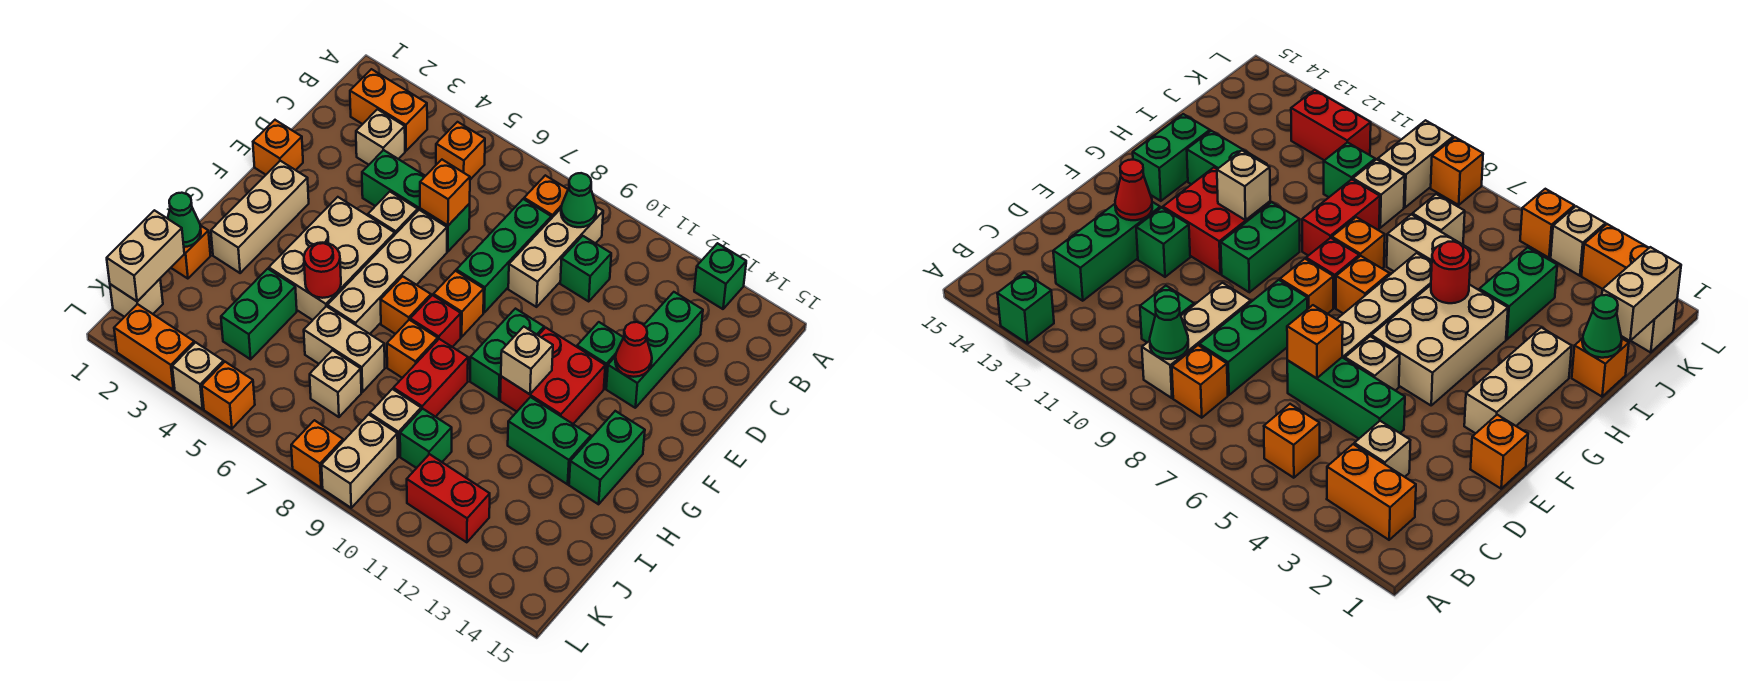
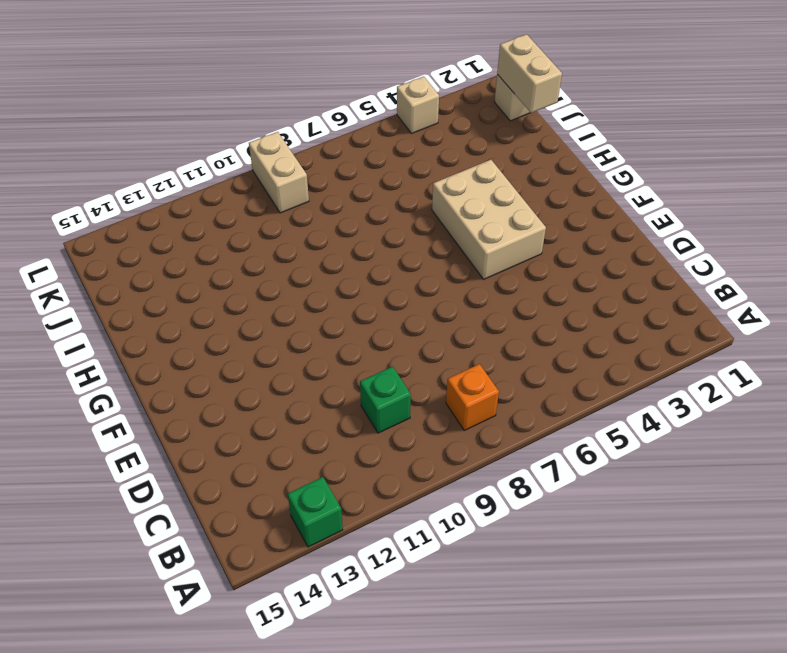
none -> orange 1x2 brick [350,69,427,151]
none -> orange 1x1 brick [436,122,485,180]
none -> tan 1x3 brick [508,207,603,307]
none -> tan 1x1 brick [356,109,405,165]

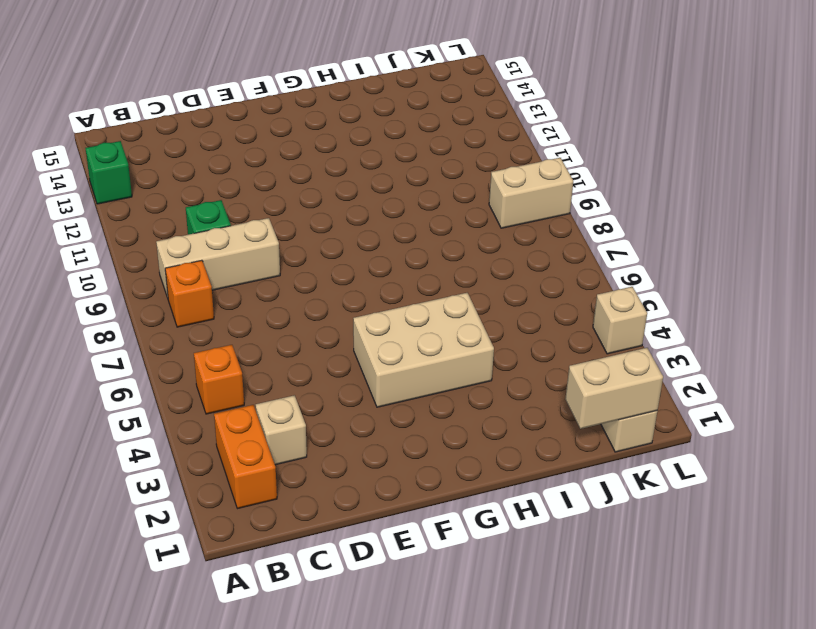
none -> green 1x3 brick [456,199,551,312]
none -> green 1x3 brick [606,292,703,408]
none -> green 1x3 brick [362,150,470,251]
none -> orange 1x1 brick [253,120,303,175]

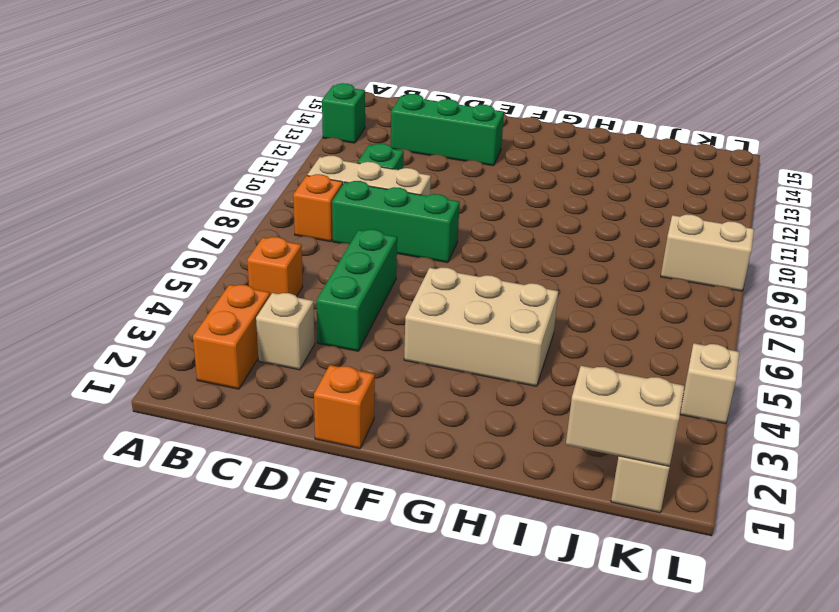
none -> tan 1x1 brick [368,192,418,234]
none -> tan 1x4 brick [327,210,447,334]
none -> green 1x1 brick [577,322,623,389]
none -> tan 1x3 brick [211,161,309,273]

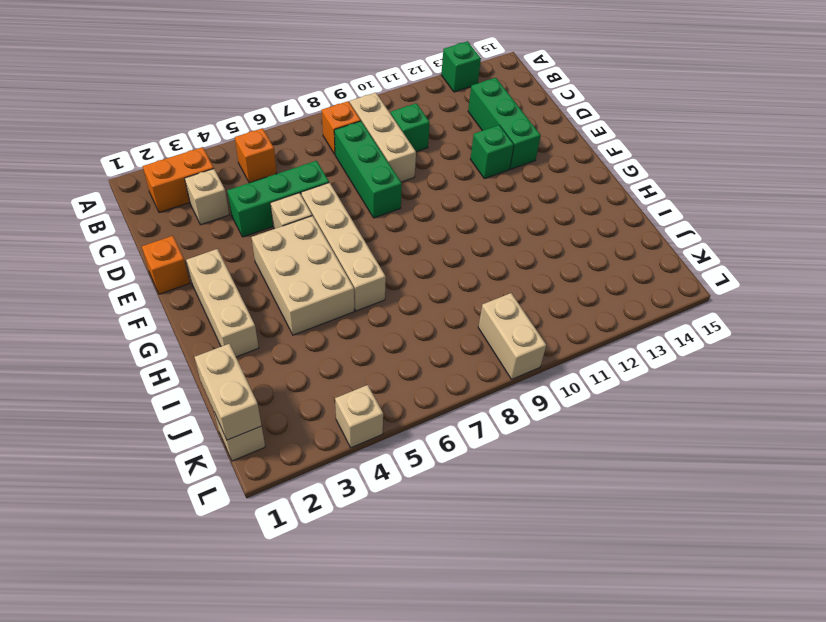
none -> orange 1x1 brick [433,271,484,337]
none -> green 1x2 brick [470,309,544,400]
none -> red 2x2 brick [500,328,605,424]
none -> orange 1x1 brick [381,276,431,334]

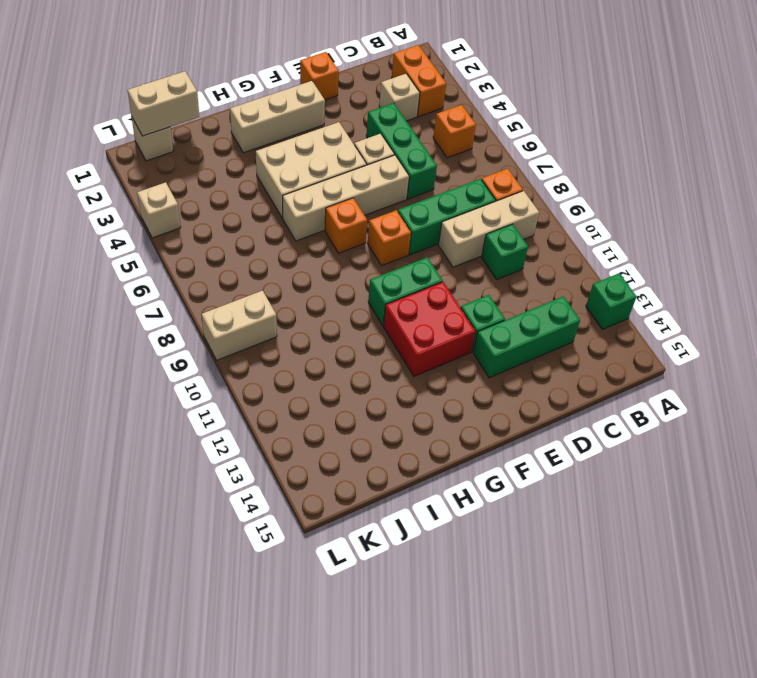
none -> red 1x1 brick [410,295,461,347]
none -> green 1x2 brick [569,411,645,504]
none -> orange 1x1 brick [387,320,438,378]
none -> red 1x2 brick [393,339,468,417]

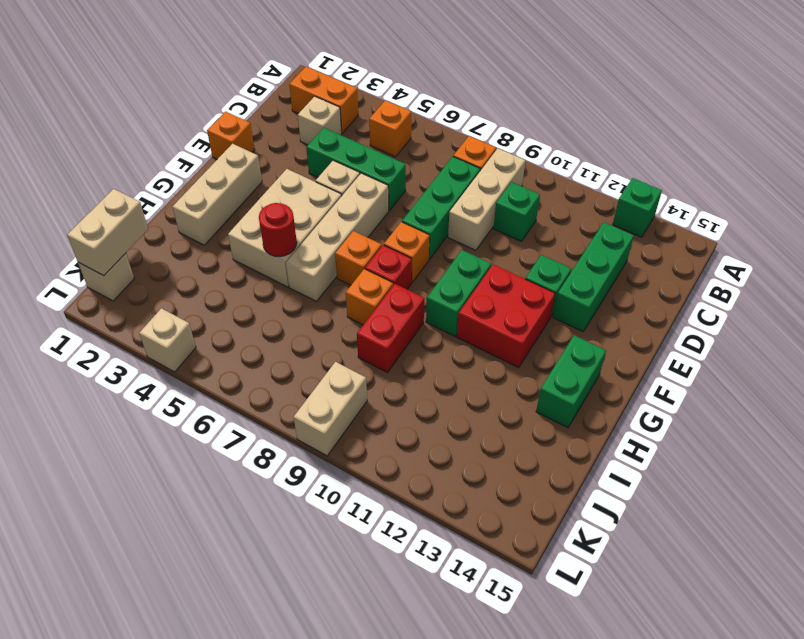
none -> green 1x2 brick [508,397,591,484]
none -> orange 1x1 brick [171,225,210,279]
none -> green 1x2 brick [221,269,297,359]
none -> tan 1x2 brick [304,306,385,392]

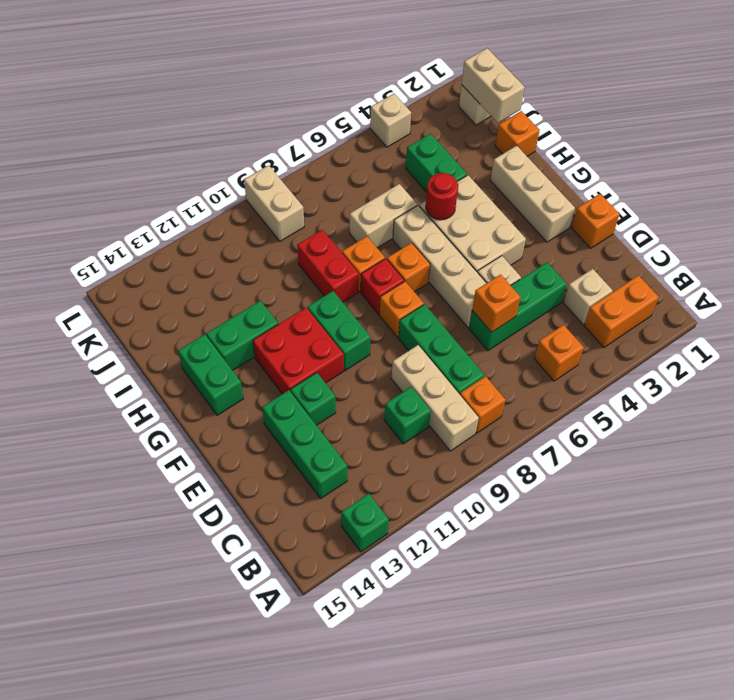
none -> tan 1x1 brick [310,350,361,417]
none -> tan 1x1 brick [370,389,421,456]
none -> green 1x1 brick [400,409,452,468]
none -> red 1x2 brick [407,454,490,542]

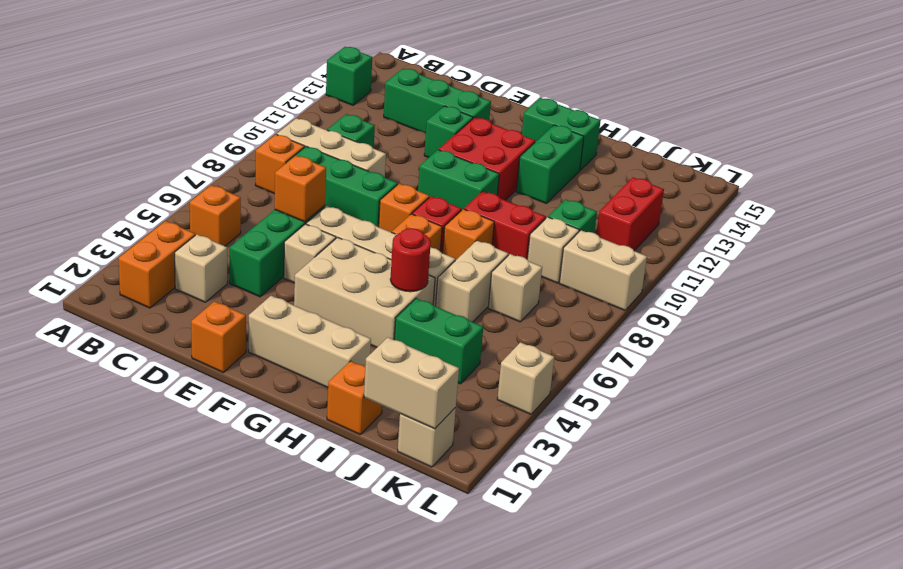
none -> orange 1x2 brick [114,304,194,390]
none -> orange 1x1 brick [202,362,255,429]
none -> orange 1x1 brick [291,420,343,488]
none -> green 1x1 cone [561,173,597,227]

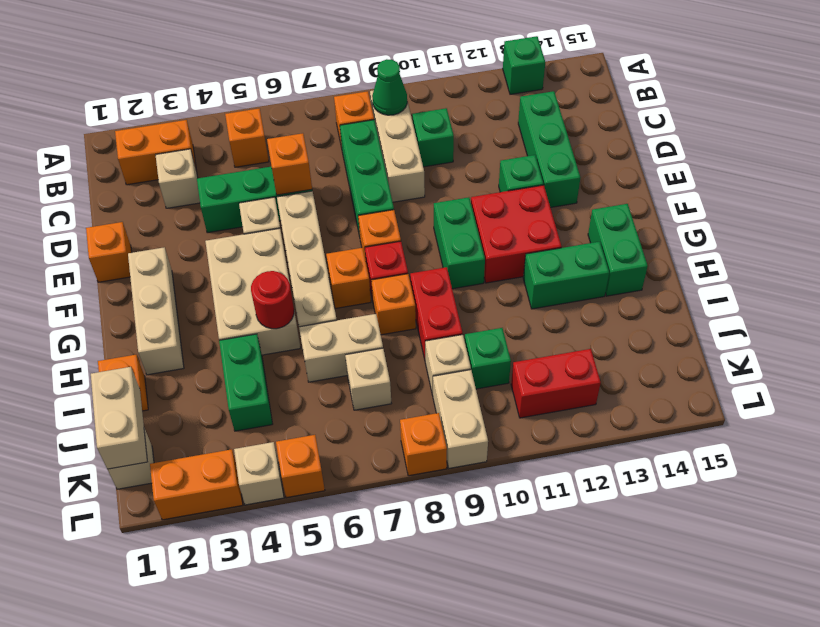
none -> red 1x1 cone [615,322,652,377]
none -> tan 1x1 brick [501,327,553,394]
none -> green 1x1 cone [168,193,201,247]

